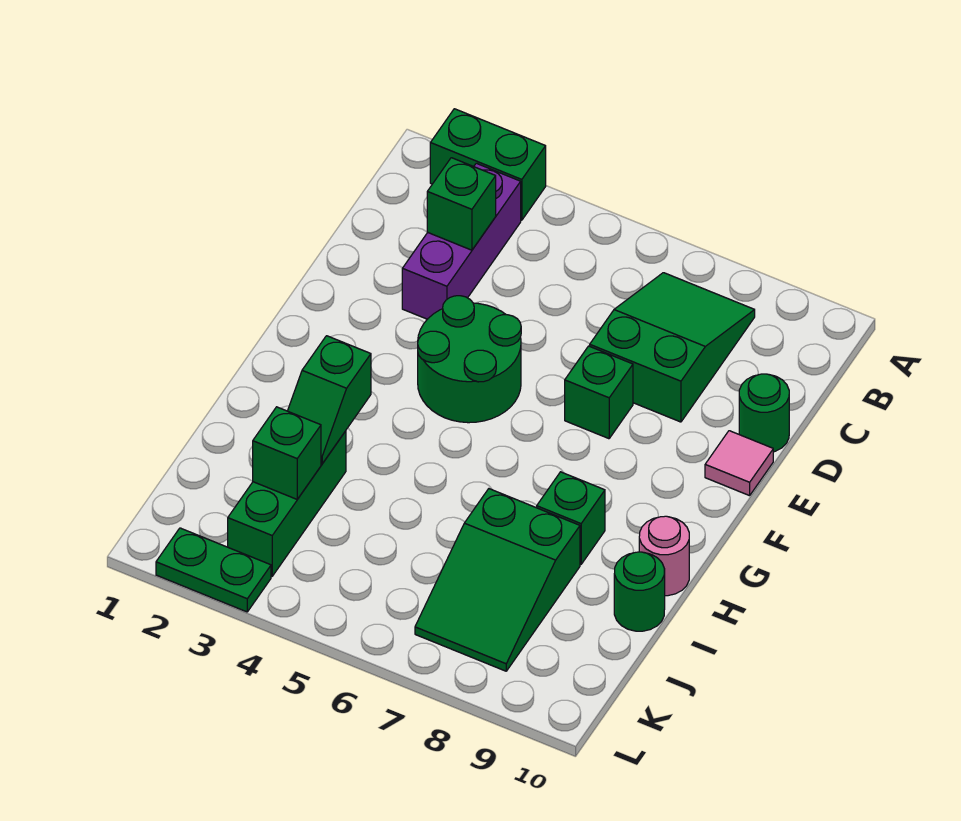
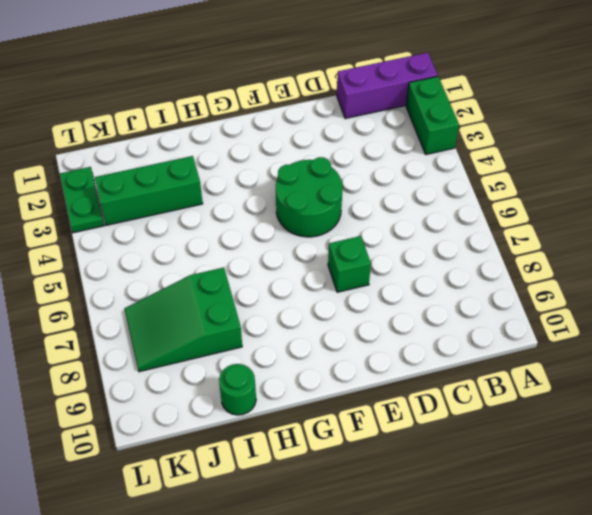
purple 1x3 brick [337,53,438,119] -> purple 1x3 brick moved to [402,163,521,319]
none -> green 2x3 slope [590,273,755,422]
none -> green 1x1 round brick [739,374,789,452]
none -> pink 1x1 tile [705,431,773,496]

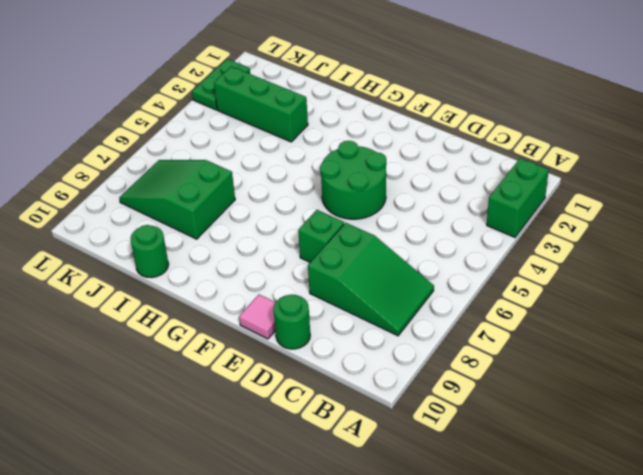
none -> purple 1x3 brick [402,163,521,319]
none -> green 1x1 brick [537,472,605,564]
none -> pink 1x1 round brick [639,516,689,596]

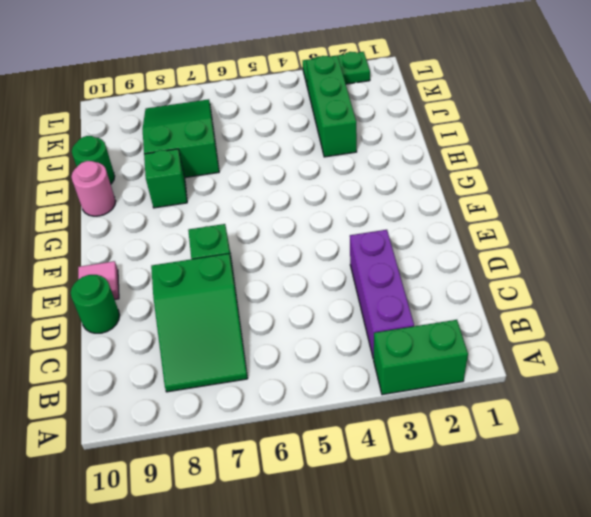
none -> green 2x2 round brick [418,296,521,423]
none -> green 1x1 brick [427,158,496,250]
none -> green 1x2 slope [288,336,371,464]

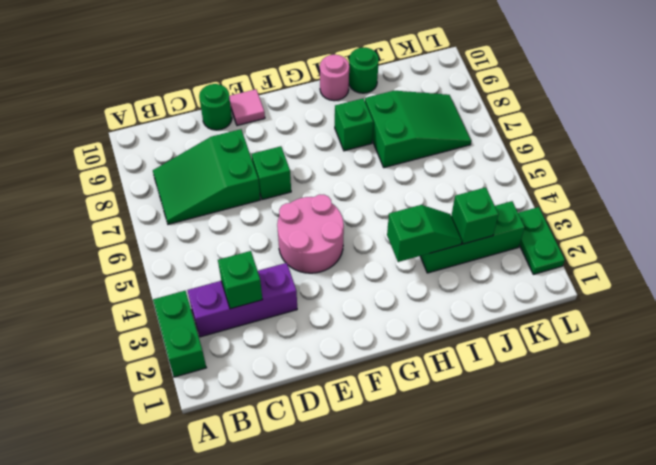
pink 2x2 round brick [277,195,344,273] -> green 2x2 round brick [418,296,521,423]

